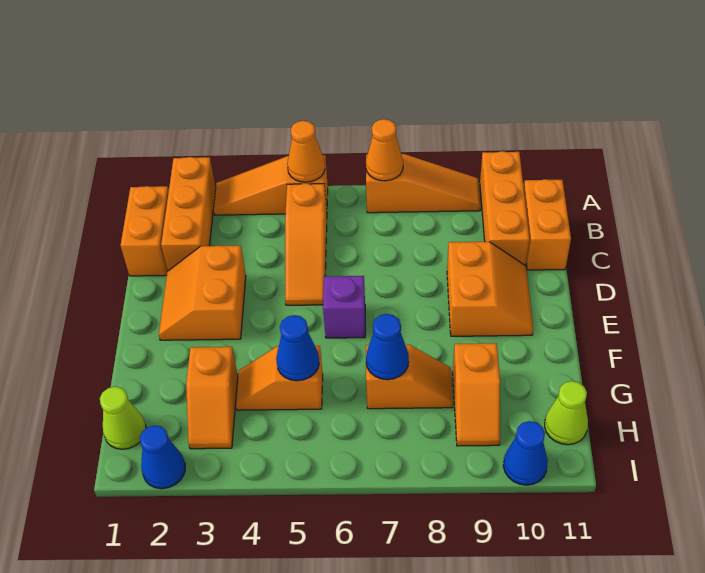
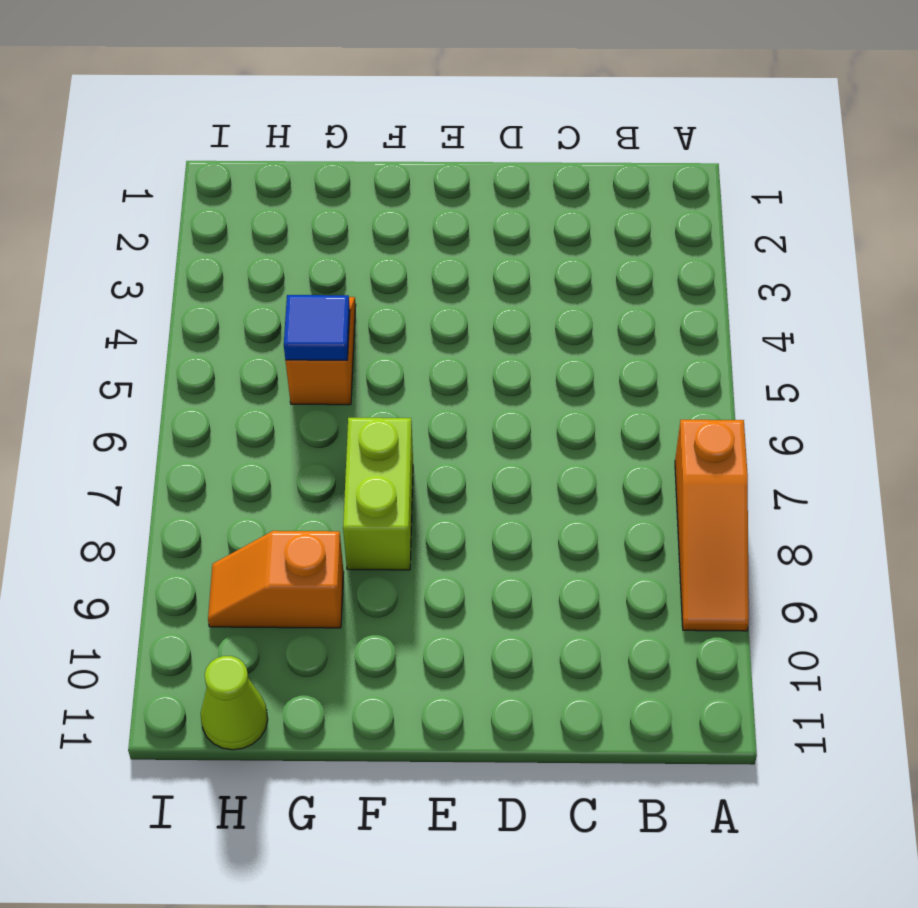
lime 1x2 brick [343,418,413,570] -> none
blue 1x1 tile [284,295,350,360] -> blue 1x1 cone [276,315,319,381]
none -> orange 1x3 brick [161,157,216,271]
none -> orange 1x3 slope [214,155,328,215]
none -> orange 1x3 brick [480,151,529,266]

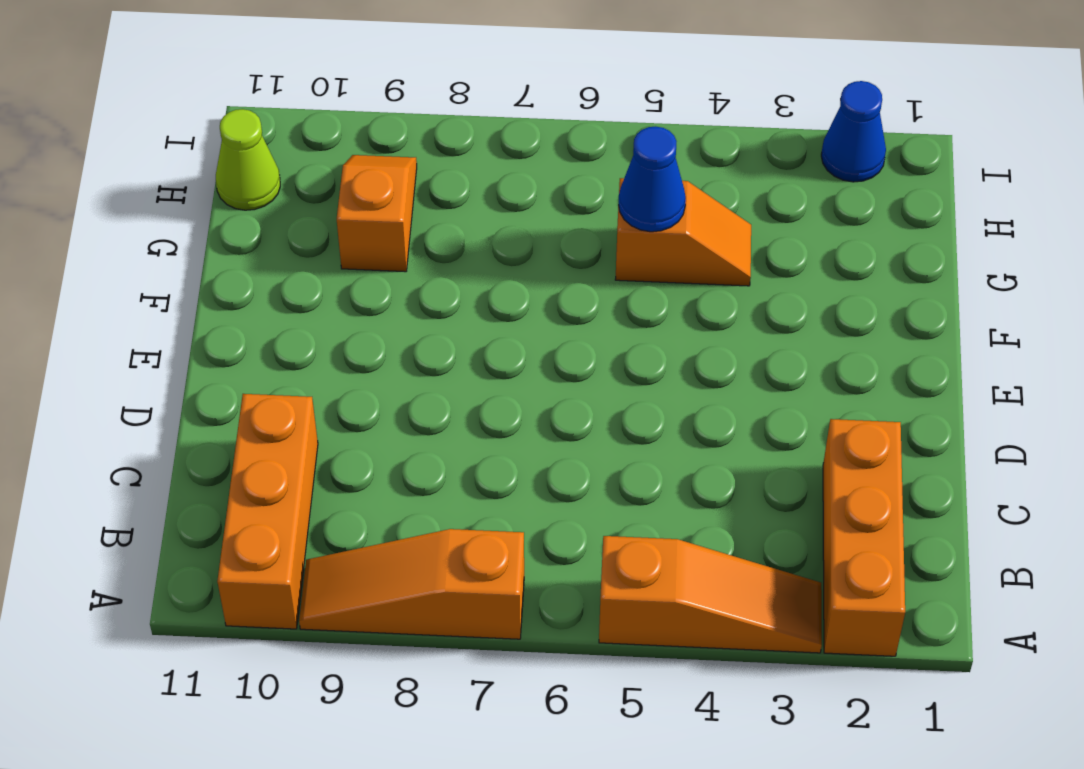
none -> orange 1x2 brick [121,186,169,276]
none -> orange 1x3 slope [285,183,327,305]
none -> orange 1x2 brick [524,179,571,270]

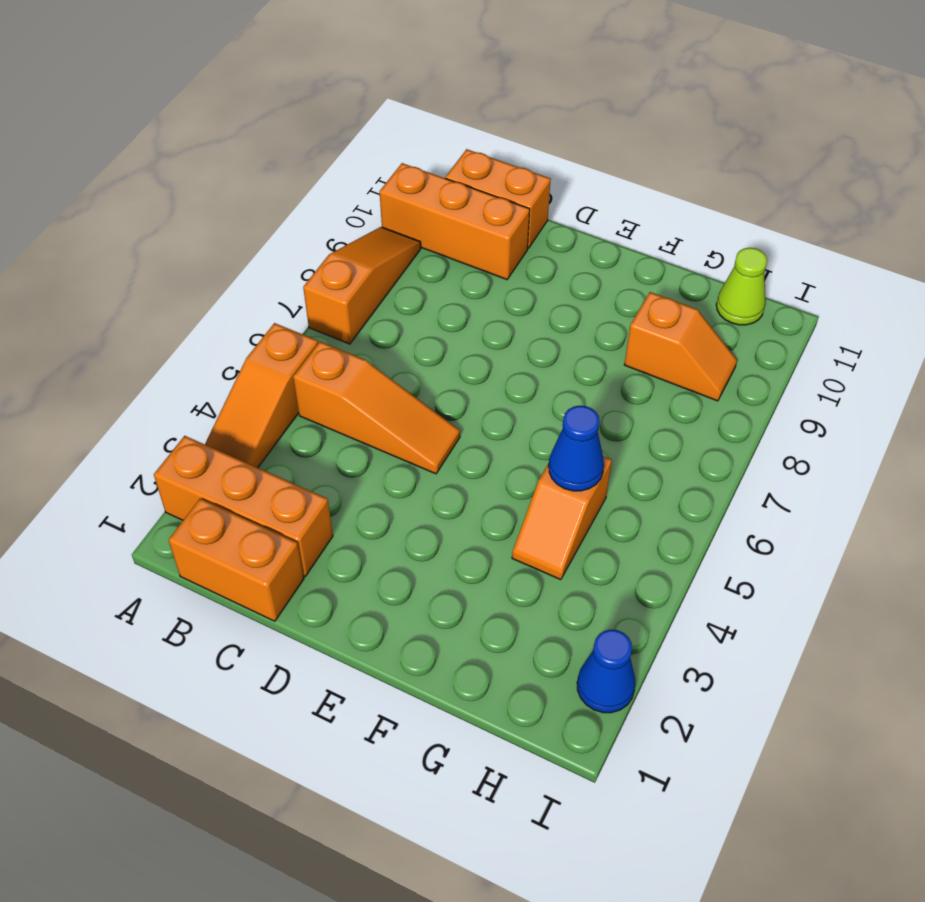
none -> orange 2x2 slope [159,245,246,340]
none -> orange 2x2 slope [447,242,533,336]
none -> purple 1x1 brick [323,276,365,338]

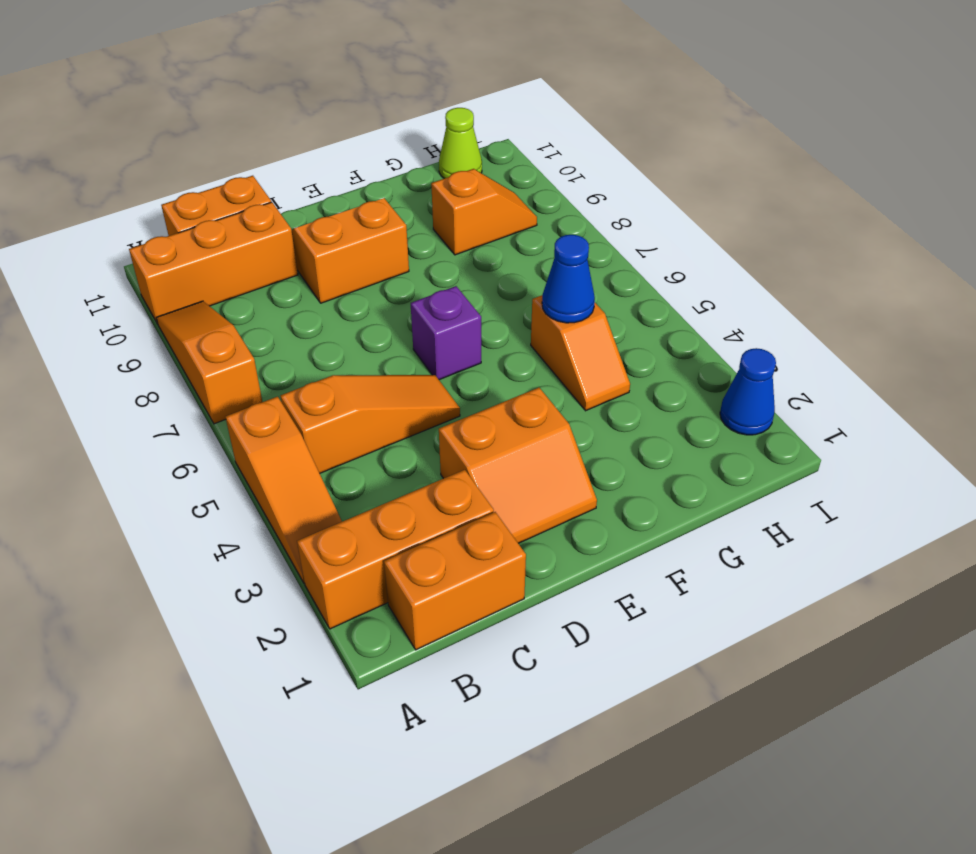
none -> orange 1x2 slope [186,347,238,449]
none -> orange 1x2 slope [366,344,453,409]
none -> lime 1x1 cone [100,387,146,449]

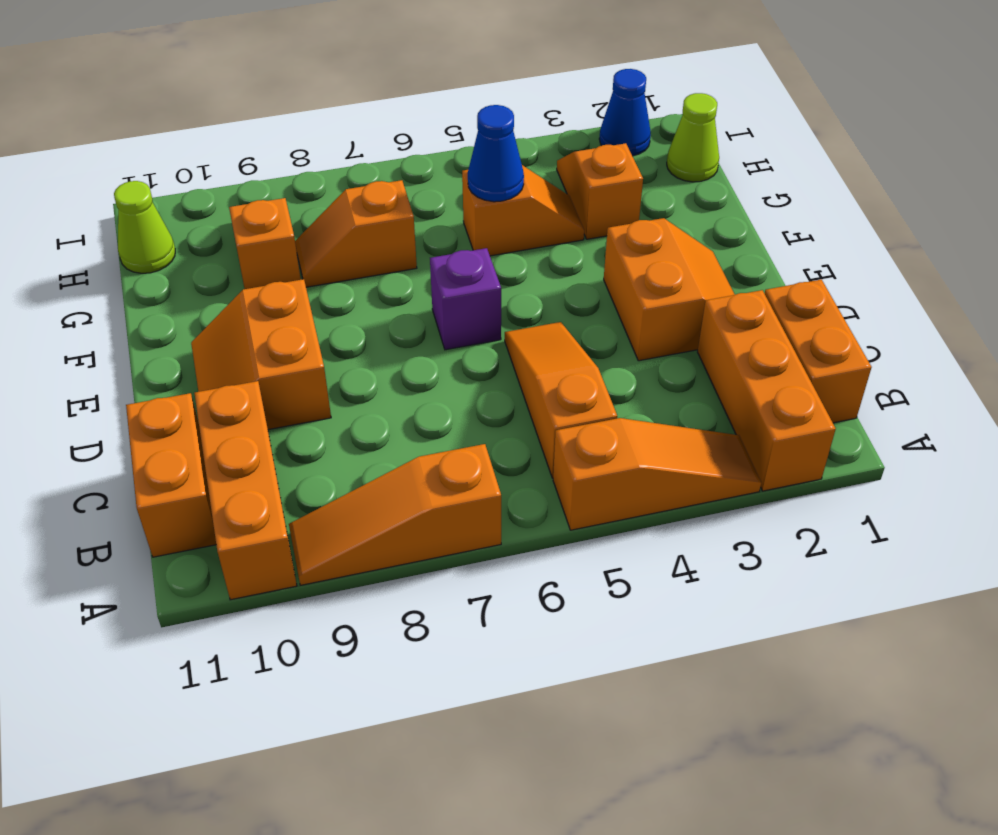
none -> blue 1x1 cone [503,421,548,485]
none -> orange 1x1 cone [287,121,325,182]
none -> orange 1x1 cone [366,119,403,181]

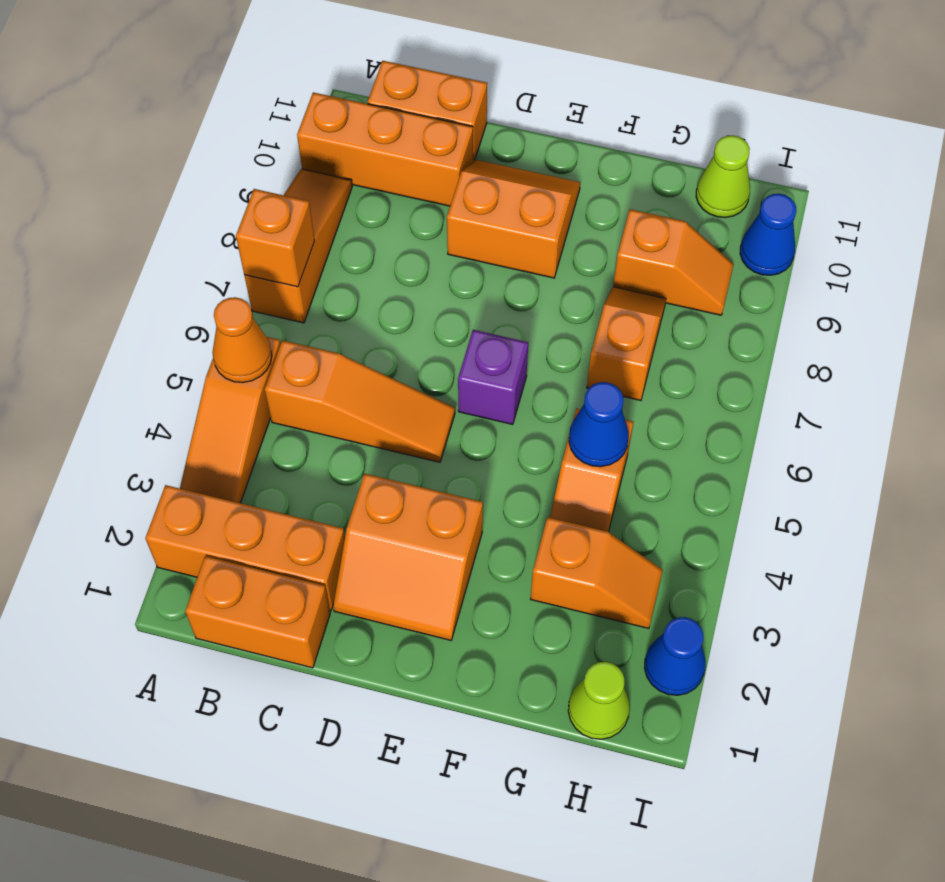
orange 1x1 brick [236,189,315,287] -> orange 1x1 cone [366,119,403,181]
none -> blue 1x1 cone [366,314,409,380]

